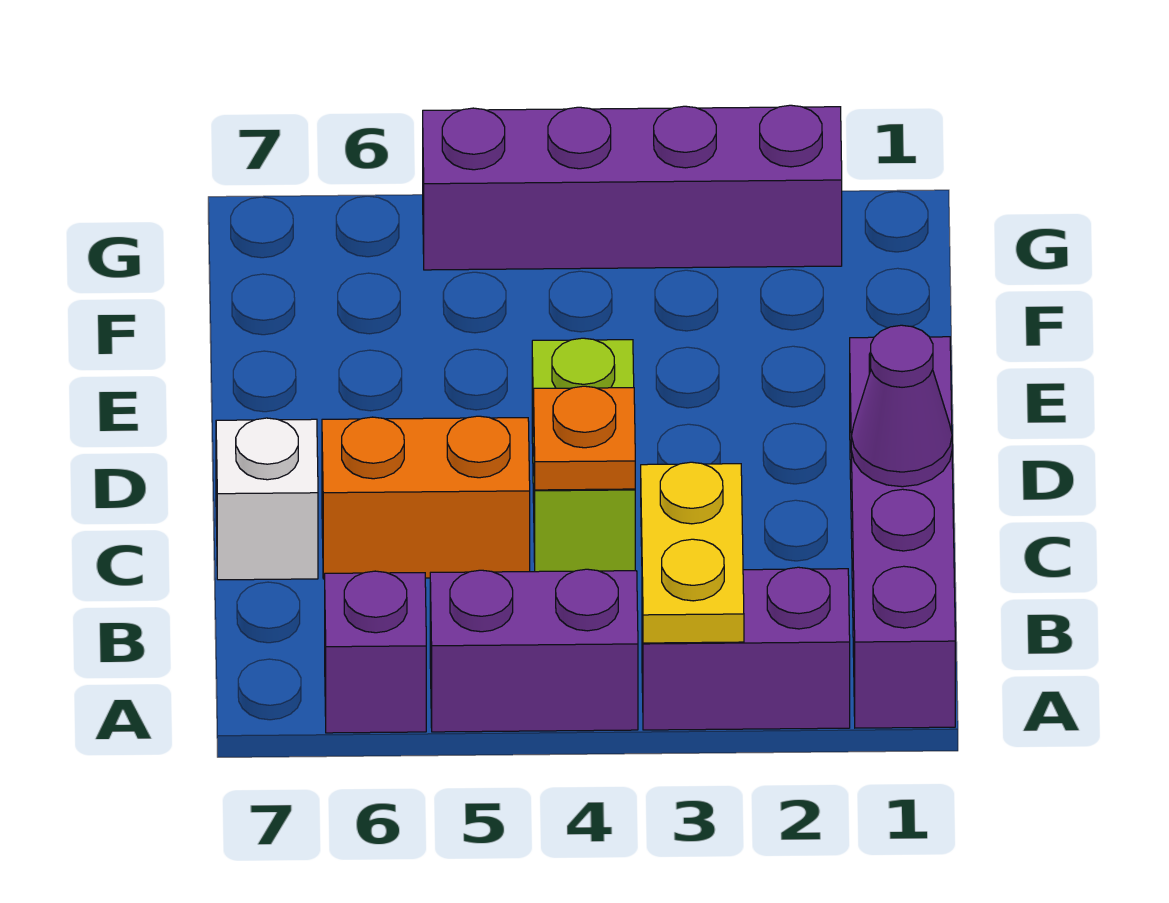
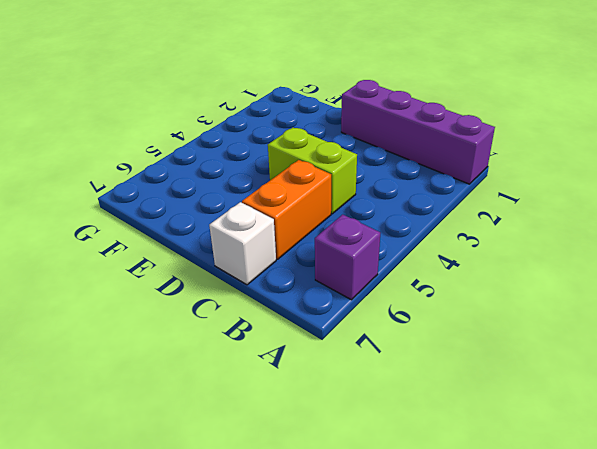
none -> purple 1x2 brick [642,567,850,730]
none -> purple 1x2 brick [430,569,638,732]

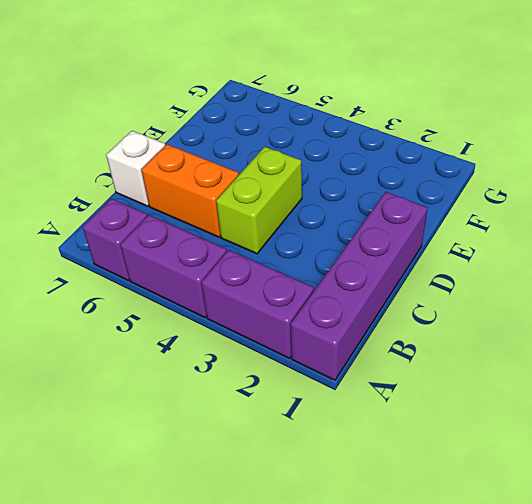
none -> purple 1x4 brick [423,105,842,270]
none -> yellow 1x2 plate [641,462,744,643]

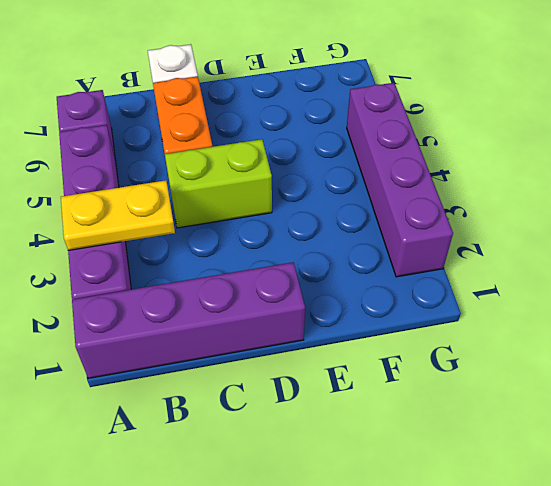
none -> purple 1x1 cone [851,325,952,487]
none -> orange 1x1 plate [534,386,635,490]

